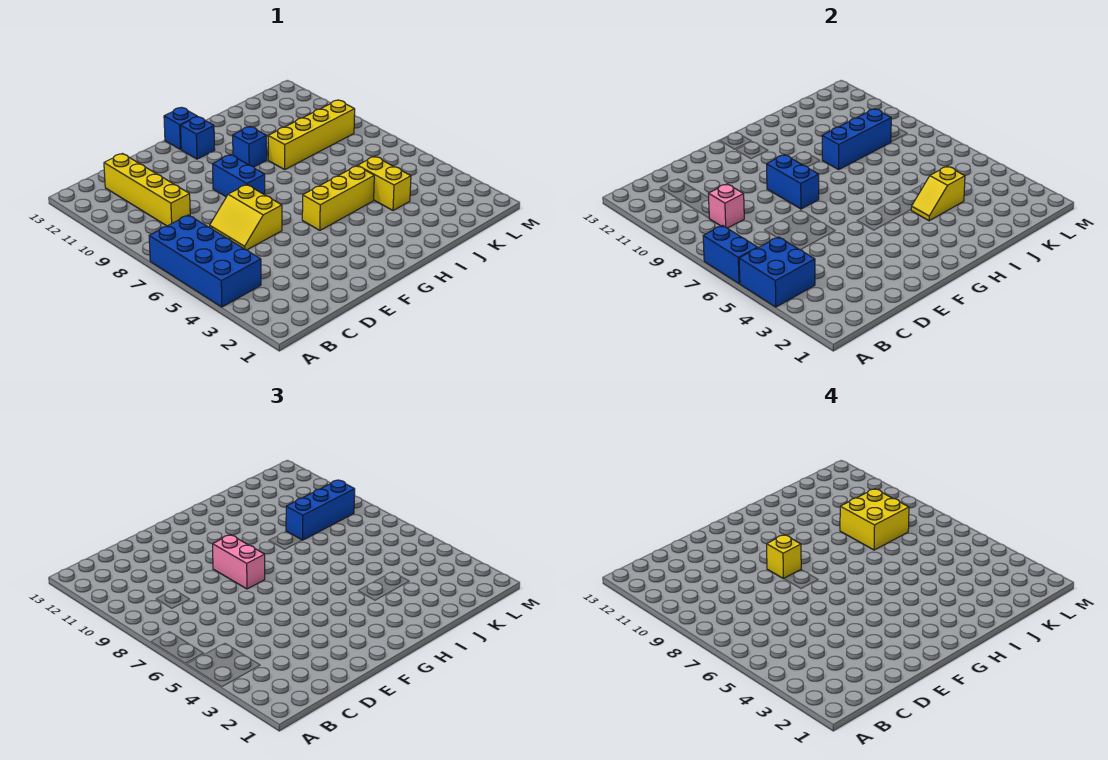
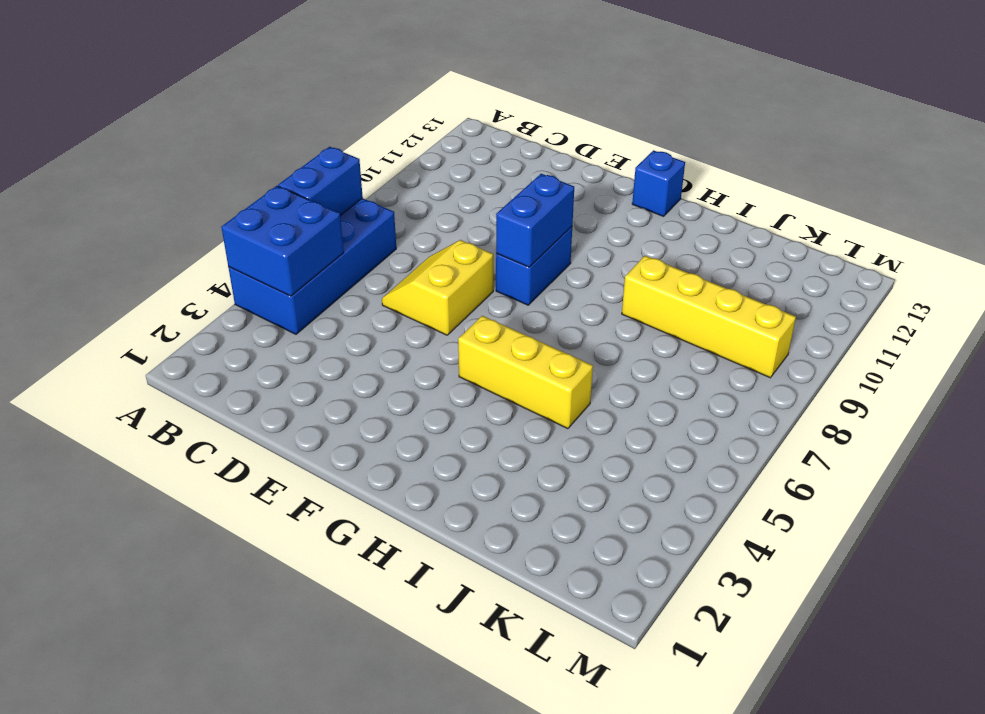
none -> yellow 1x4 brick [104,154,190,226]
none -> blue 1x1 brick [181,117,215,159]
none -> blue 1x1 brick [233,127,267,167]

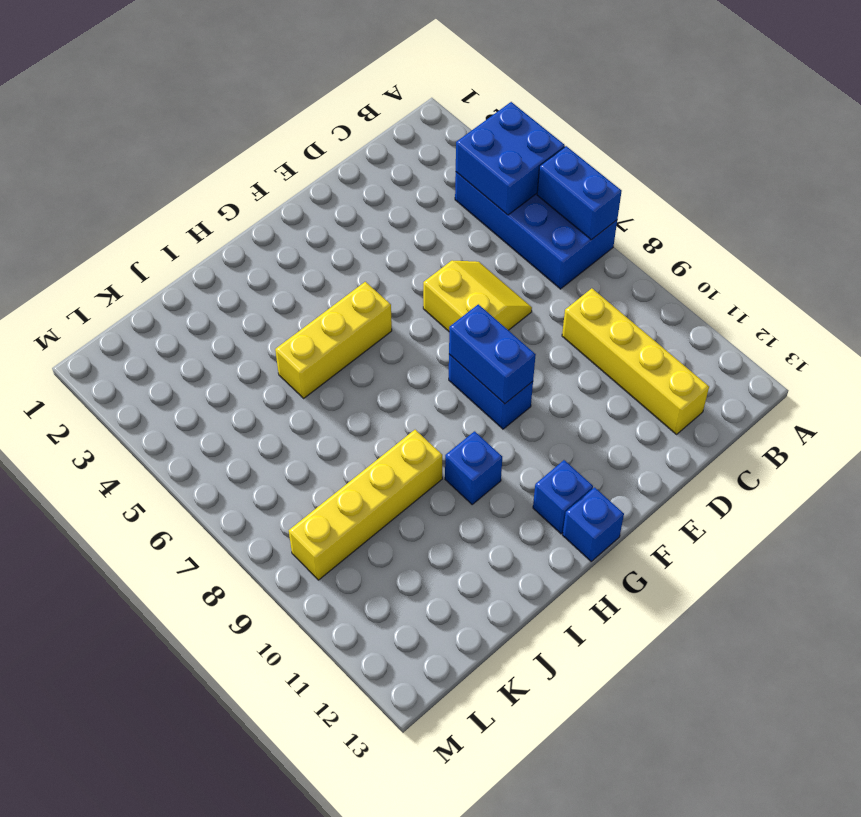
none -> yellow 1x2 brick [358,156,411,211]
none -> pink 1x1 brick [708,184,744,228]
none -> yellow 1x2 slope [911,166,965,221]

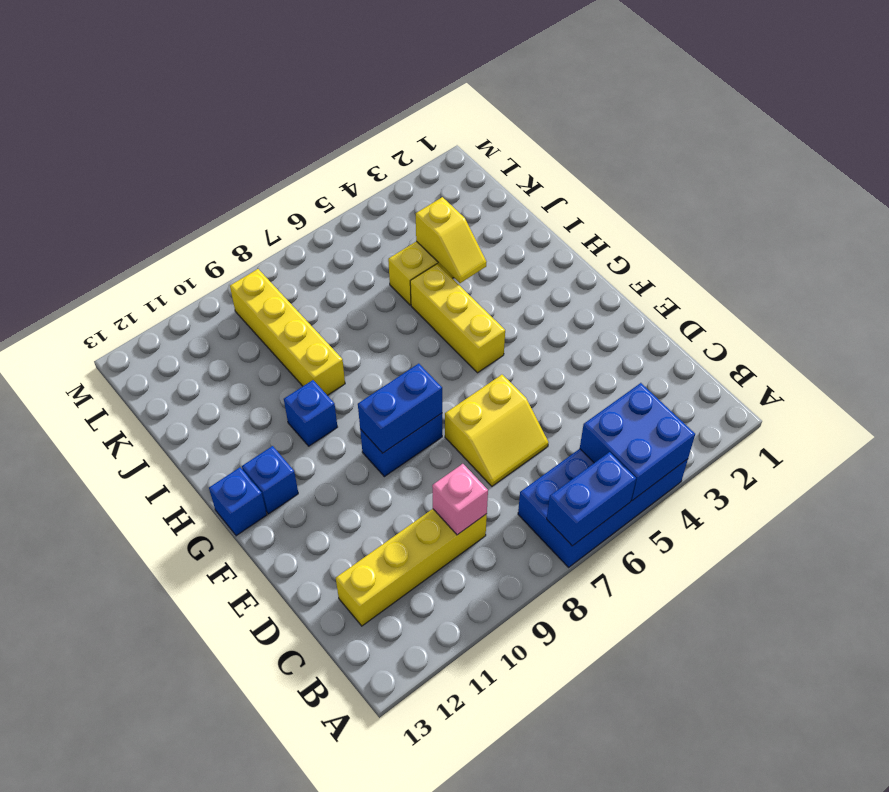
none -> blue 1x3 brick [822,109,891,170]
none -> pink 1x2 brick [213,535,265,589]
none -> blue 1x3 brick [286,480,355,540]

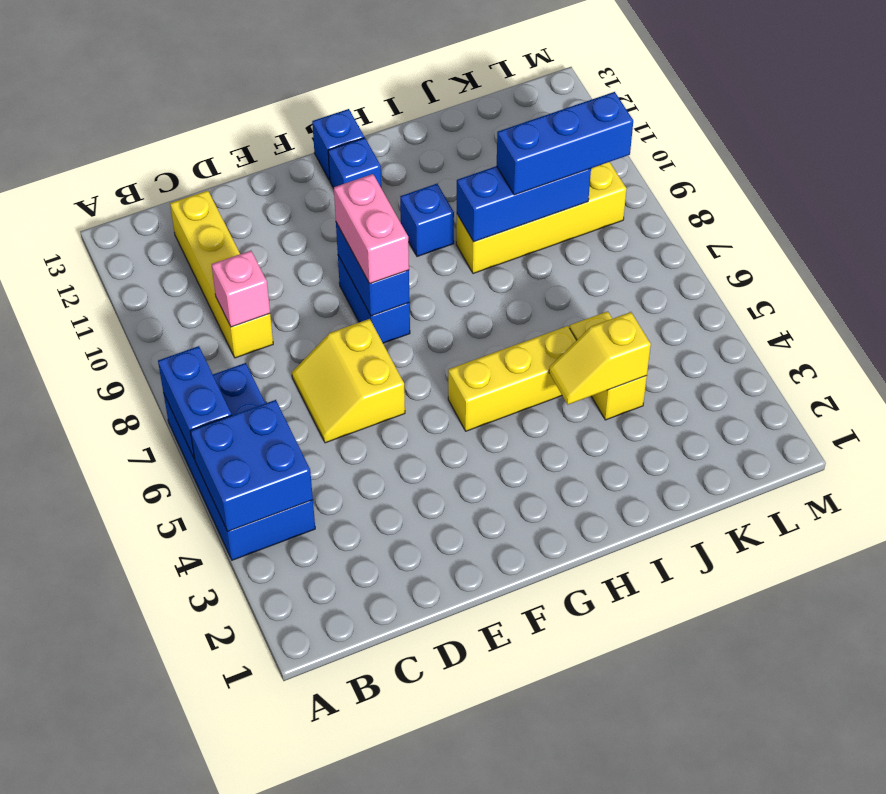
none -> yellow 1x1 brick [767,535,801,579]
none -> yellow 2x2 brick [840,489,909,550]

